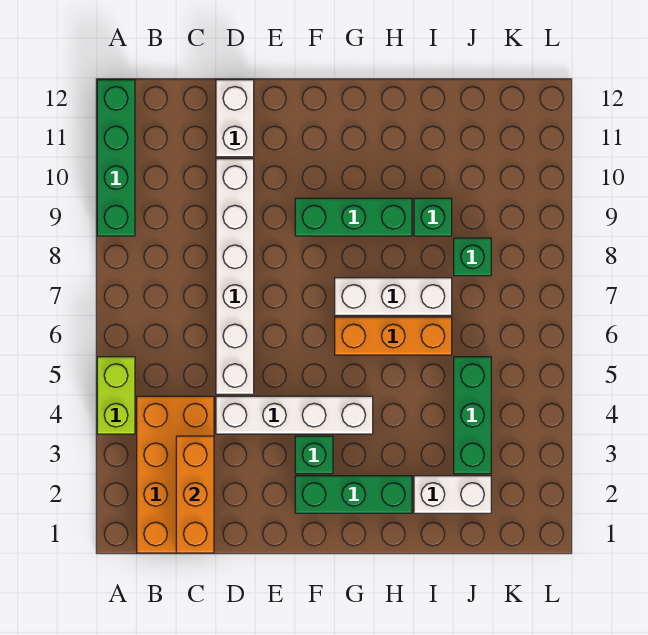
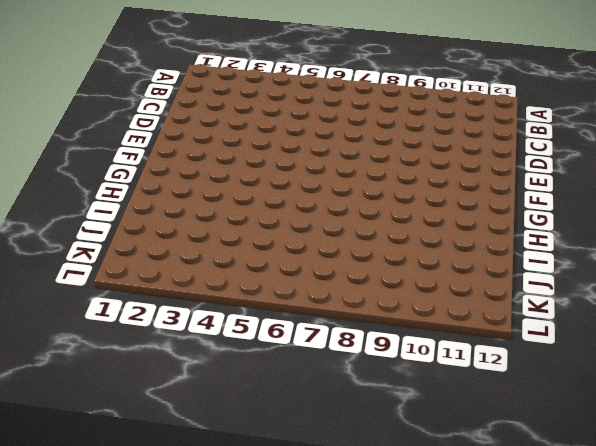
none -> lime 1x2 brick [97,357,135,434]
none -> green 1x4 brick [97,80,135,236]
none -> orange 2x4 brick [137,396,214,553]

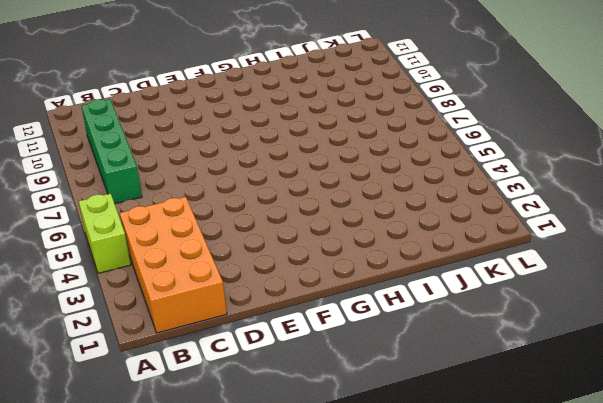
green 1x4 brick [82,99,142,204] -> green 1x4 brick moved to [97,80,135,236]
none -> white 1x4 brick [216,396,373,434]
none -> white 1x6 brick [216,159,254,394]
none -> white 1x2 brick [216,80,254,157]

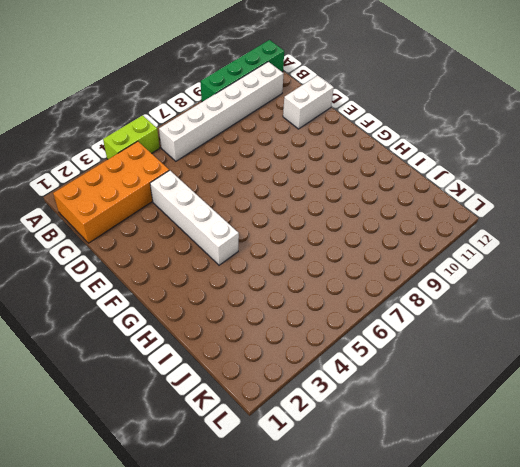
white 1x6 brick [159,62,284,161] -> white 1x6 brick moved to [216,159,254,394]
none -> green 1x3 brick [295,476,412,513]
none -> green 1x1 brick [295,436,333,474]
none -> green 1x3 brick [295,198,412,236]

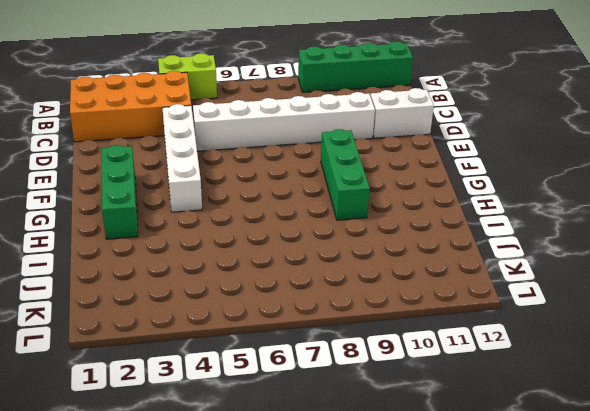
none -> green 1x1 brick [295,436,333,474]
none -> orange 1x3 brick [335,317,452,355]
none -> white 1x3 brick [335,278,452,315]

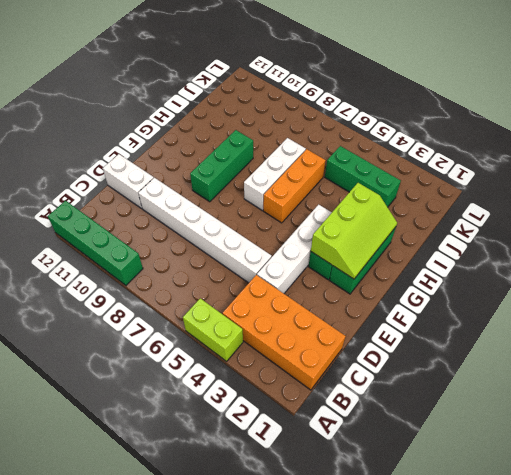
lime 2x3 slope [311,183,397,279] -> none
none -> white 1x2 brick [414,476,491,513]
none -> green 1x1 brick [414,198,452,236]
none -> green 1x1 brick [454,238,491,276]

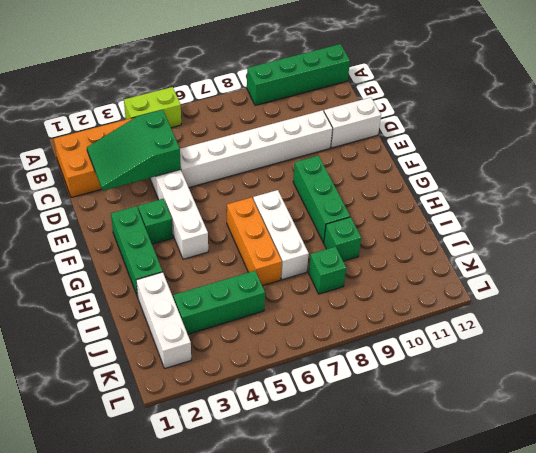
green 2x3 slope [87,110,181,191] -> orange 1x3 brick [176,436,214,553]
white 1x3 brick [136,272,191,368] -> white 1x2 brick [414,476,491,513]

